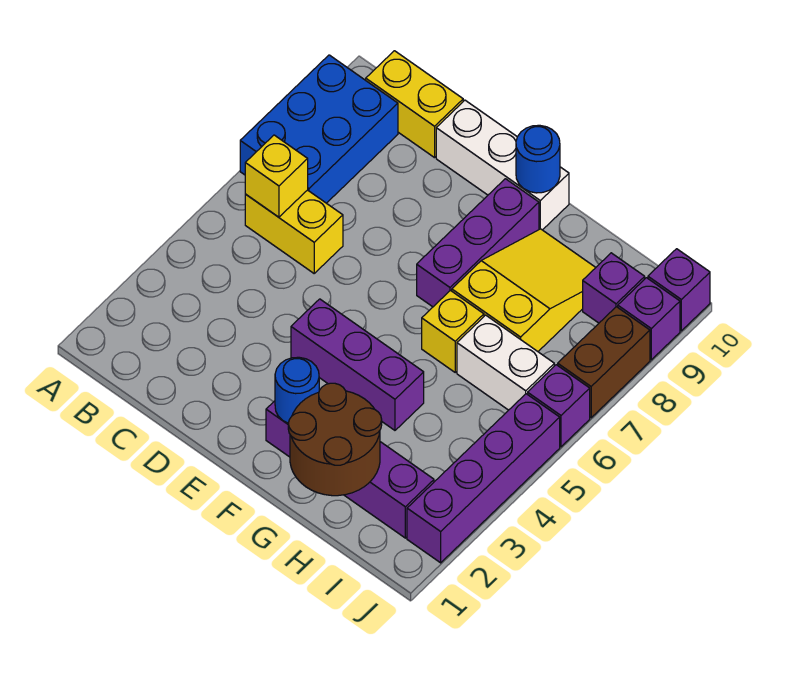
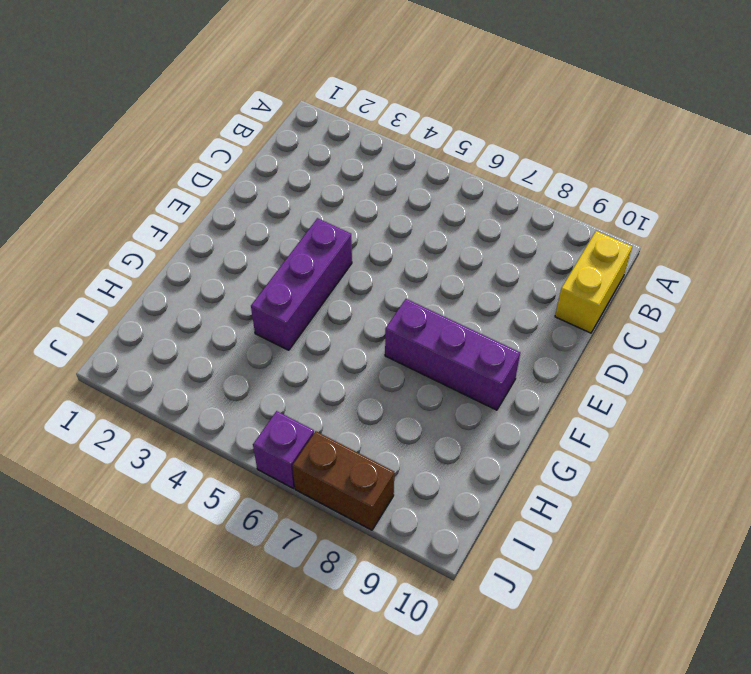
none -> blue 2x3 brick [240,55,398,203]
none -> yellow 1x2 brick [245,190,343,273]
none -> white 1x3 brick [436,100,569,230]

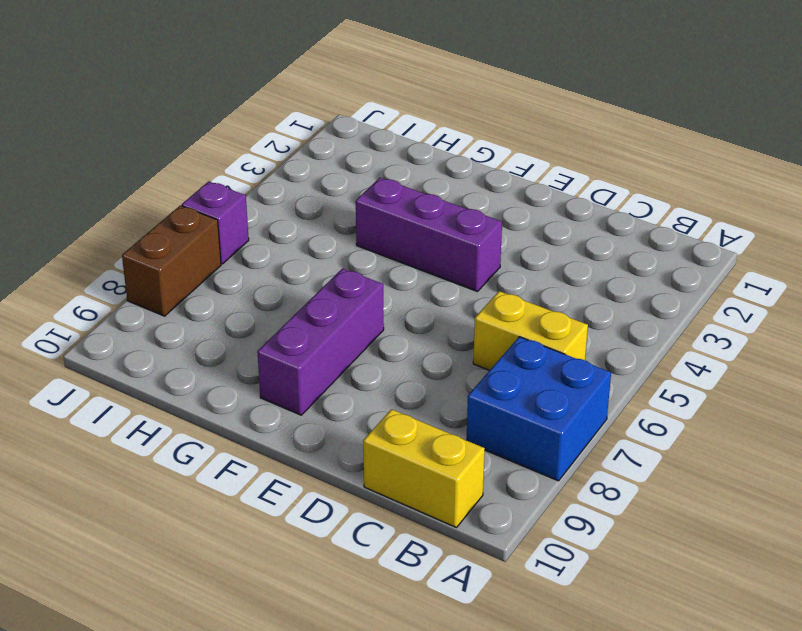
blue 2x2 brick [467,337,611,481] -> blue 2x3 brick [240,55,398,203]
none -> white 1x3 brick [436,100,569,230]
none -> purple 1x4 brick [266,401,434,538]
none -> yellow 1x1 brick [422,290,484,372]

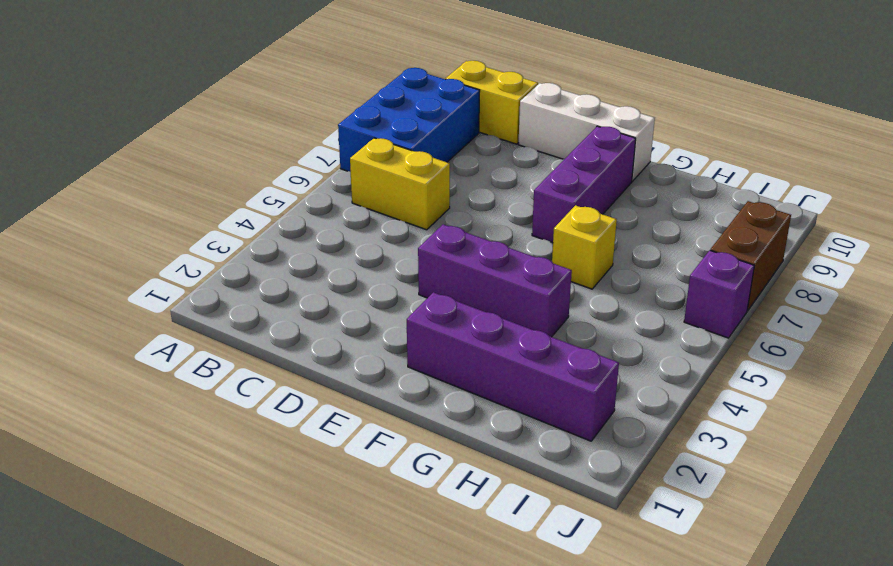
none -> yellow 2x3 slope [452,229,596,351]
none -> white 1x2 brick [457,315,554,410]
none -> purple 1x1 brick [583,253,645,323]

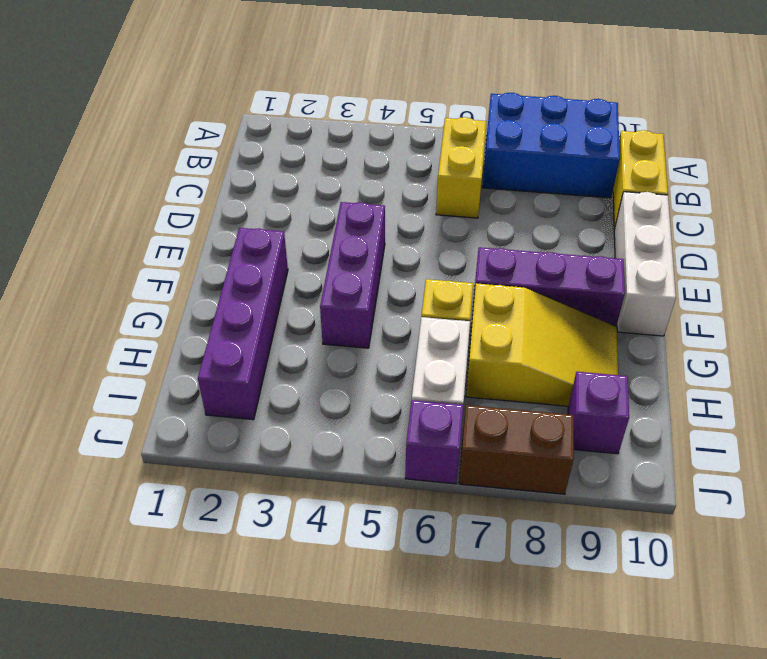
none -> purple 1x4 brick [407,394,560,563]
none -> purple 1x1 brick [618,278,680,360]
none -> purple 1x1 brick [648,249,710,331]

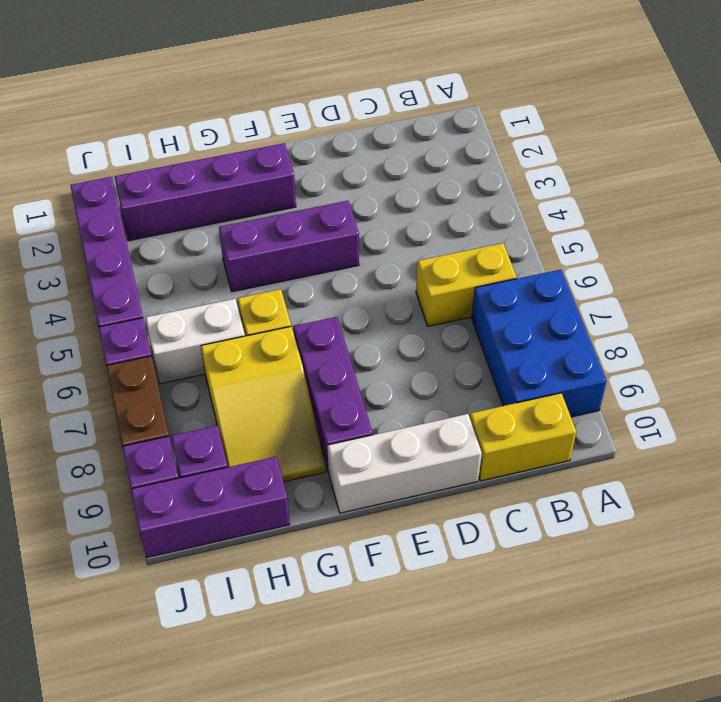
purple 1x3 brick [131,457,290,558] -> purple 1x1 brick [648,249,710,331]
none -> yellow 1x1 brick [245,135,308,217]
none -> blue 1x1 round brick [275,357,319,423]
none -> blue 1x1 round brick [516,125,560,193]

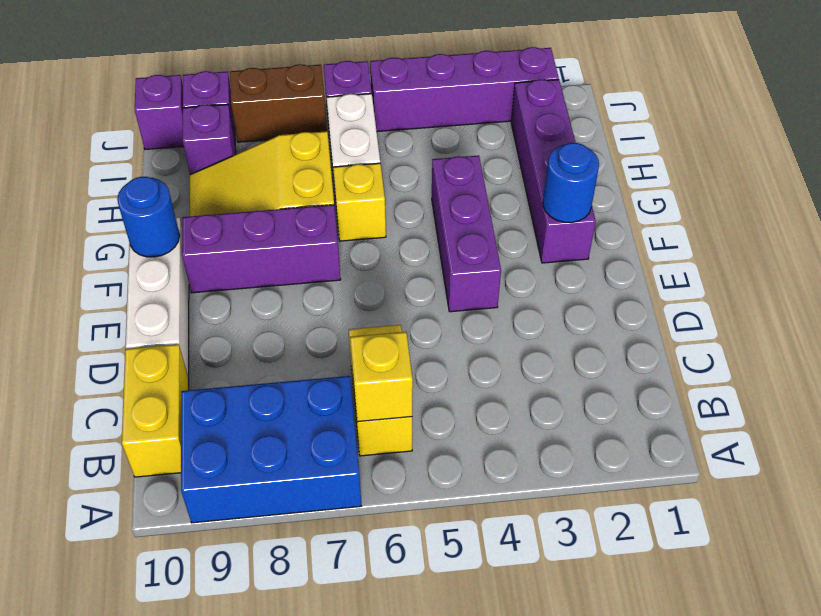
none -> brown 2x2 round brick [288,383,382,496]

